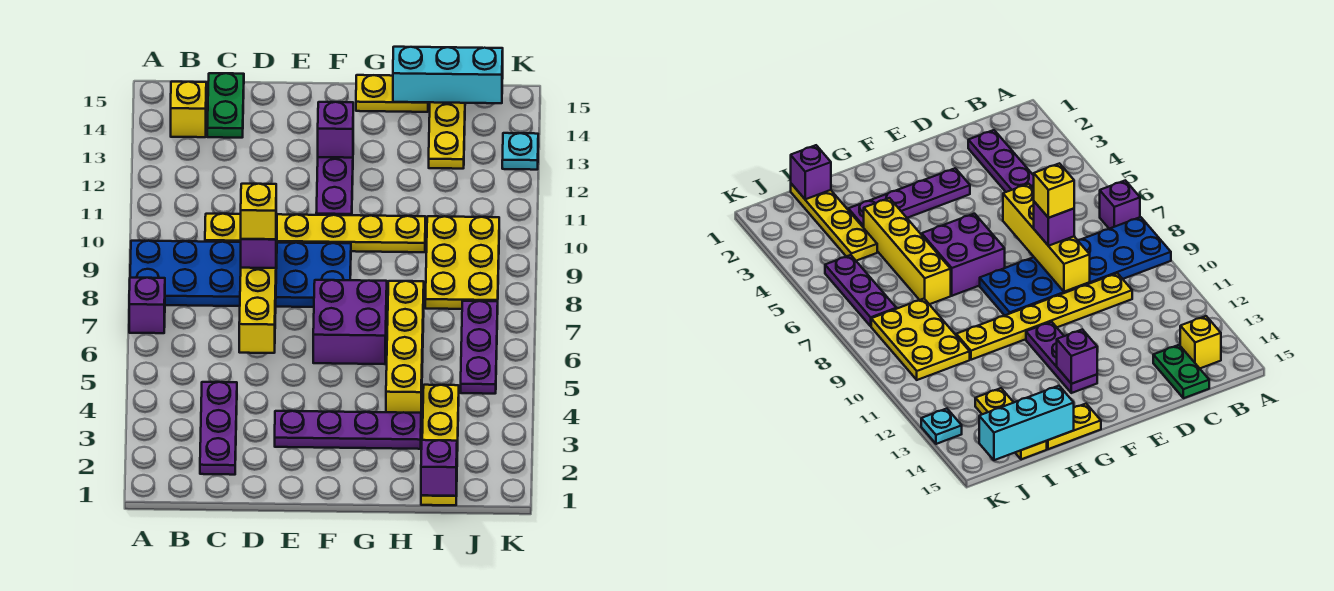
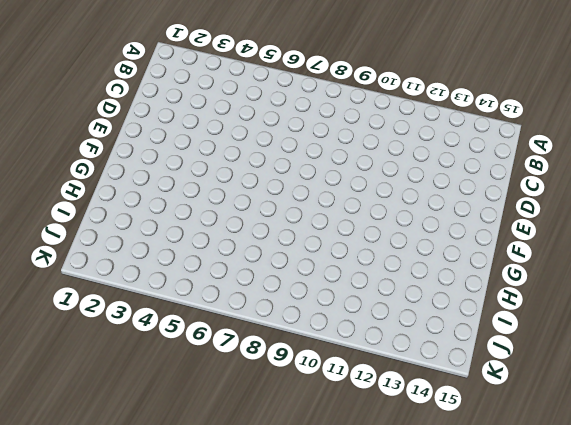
none -> purple 1x1 brick [129,278,165,333]
none -> blue 2x6 plate [130,241,351,307]
none -> yellow 1x1 brick [171,82,206,137]

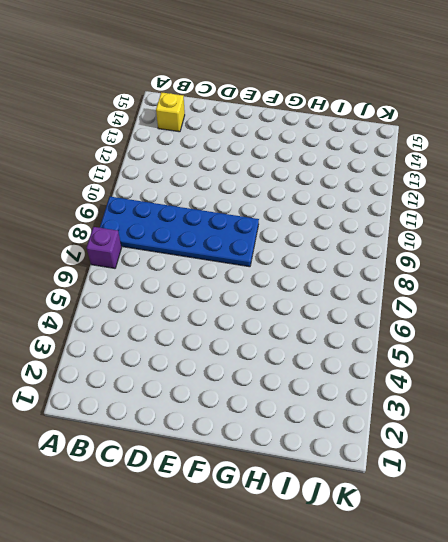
none -> purple 1x3 plate [200,382,237,475]
none -> yellow 1x6 plate [205,214,426,252]
none -> green 1x2 plate [207,73,244,138]

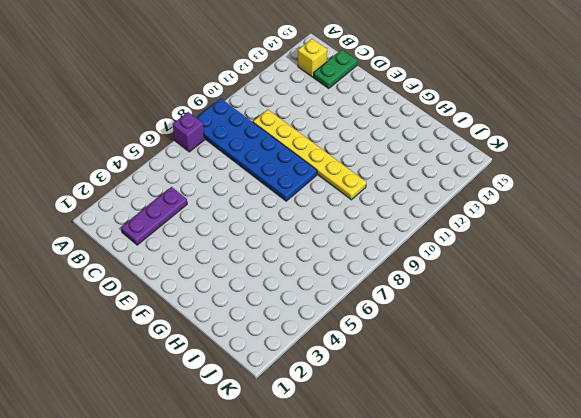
none -> purple 1x4 plate [275,411,421,449]
none -> purple 2x2 brick [313,280,387,364]
none -> purple 1x3 plate [316,157,353,215]

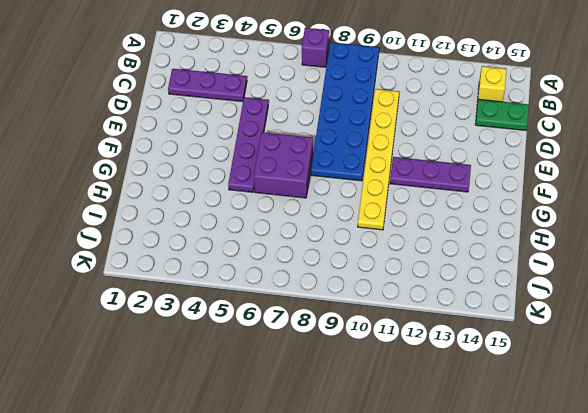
purple 1x4 plate [228,97,268,192] -> purple 1x4 plate moved to [275,411,421,449]
none -> yellow 1x2 plate [356,75,428,112]
none -> yellow 1x4 brick [386,281,424,413]
none -> yellow 1x4 plate [421,385,459,505]

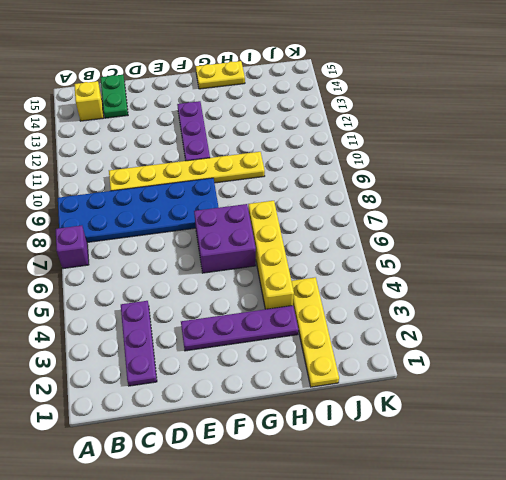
none -> yellow 2x3 plate [425,216,499,309]
none -> yellow 1x3 plate [429,102,465,169]
none -> purple 1x3 plate [461,301,498,394]

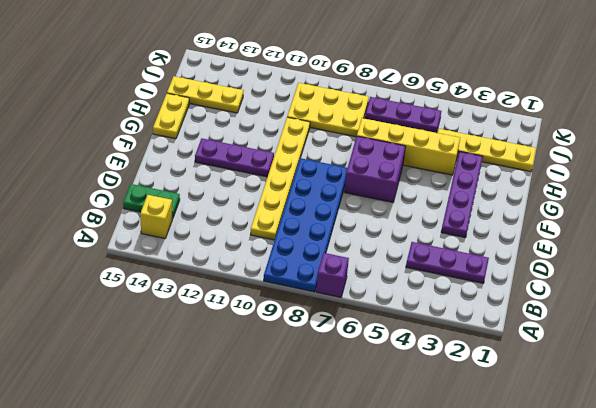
none -> cyan 1x1 plate [502,133,538,170]
none -> yellow 1x4 brick [239,214,277,353]
none -> purple 1x1 brick [318,102,353,158]

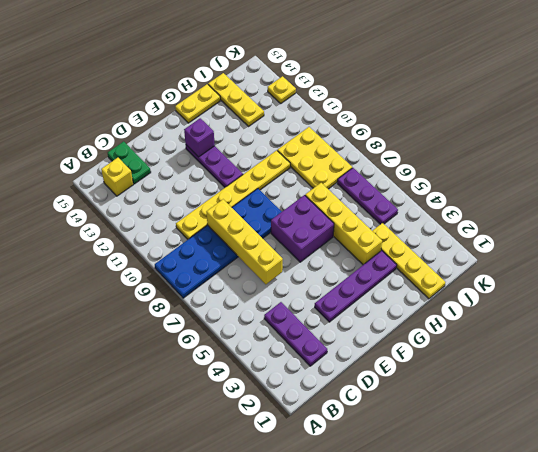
yellow 1x1 plate [268,76,296,103] -> cyan 1x1 plate [502,133,538,170]
none -> purple 1x1 brick [129,278,165,333]
none -> cyan 1x3 brick [393,47,503,103]
none -> purple 1x1 brick [421,440,457,496]

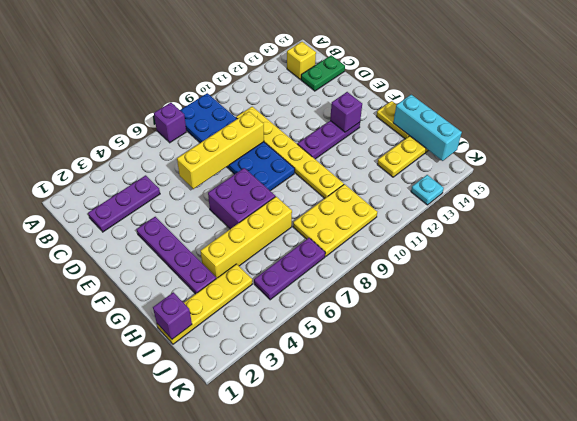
none -> purple 1x1 brick [241,239,276,268]
none -> yellow 1x1 brick [241,184,276,239]

